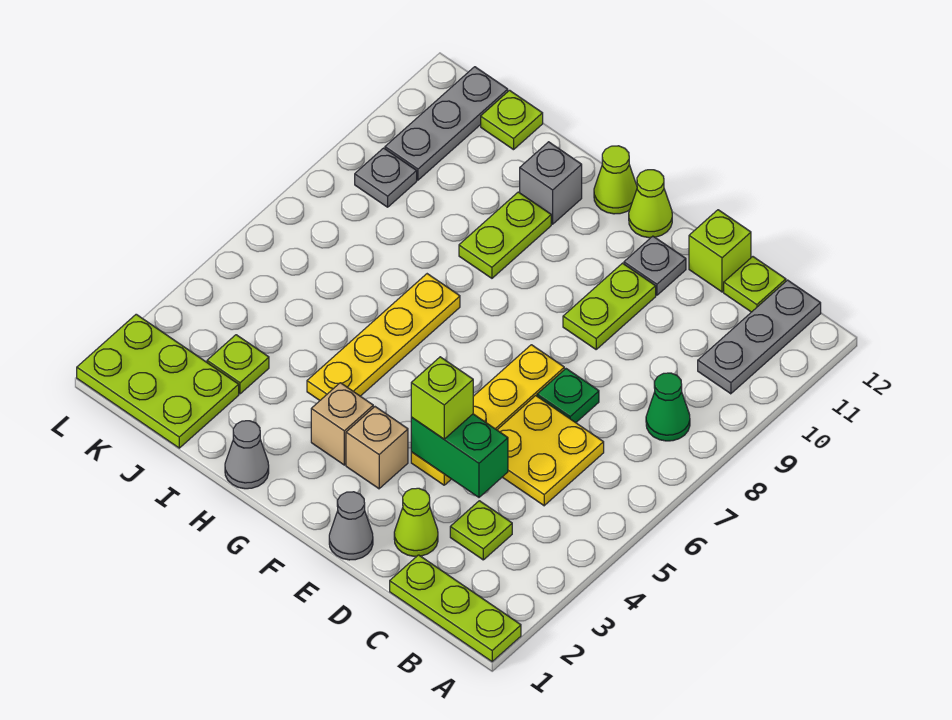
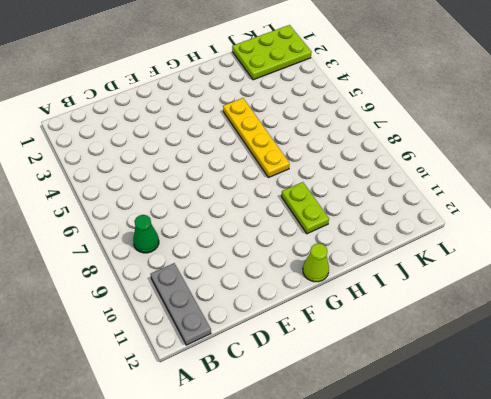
none -> lime 1x3 plate [390,555,521,662]
none -> lime 1x1 plate [450,501,512,560]
none -> yellow 2x2 plate [498,396,604,506]

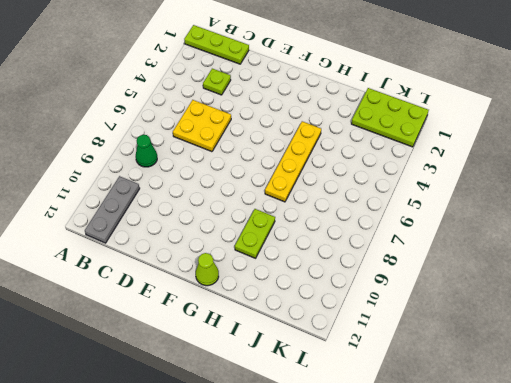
none -> lime 1x1 plate [724,257,786,312]
none -> lime 1x1 cone [394,488,438,556]
none -> green 1x1 plate [537,369,599,423]

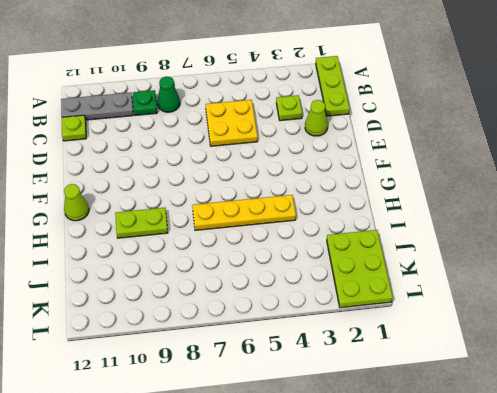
green 1x1 plate [133,90,157,116] -> green 1x1 plate moved to [537,369,599,423]
none -> lime 1x1 brick [689,210,751,292]
none -> grey 1x1 cone [329,492,373,560]
none -> yellow 1x4 plate [411,345,564,485]

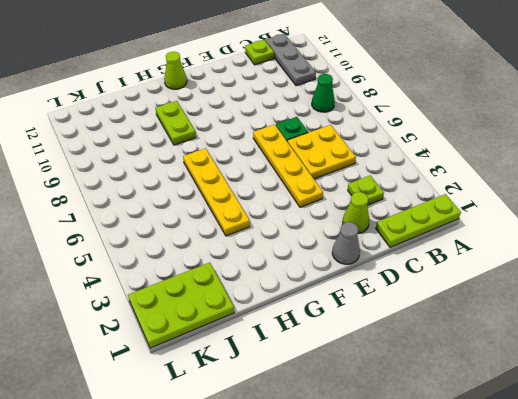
none -> lime 1x1 brick [689,210,751,292]
none -> lime 1x2 plate [563,263,656,349]
none -> grey 1x1 plate [624,236,686,295]

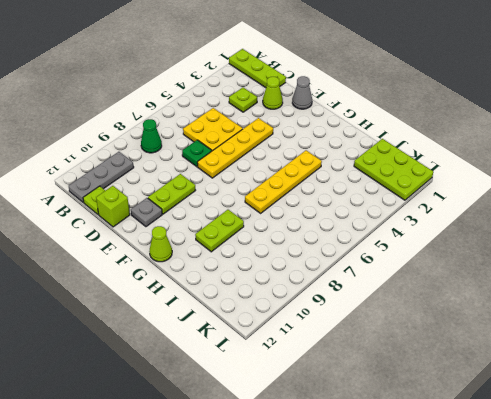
none -> tan 1x1 brick [346,407,408,489]
none -> lime 1x1 cone [629,170,672,238]
none -> tan 1x1 brick [311,383,373,465]

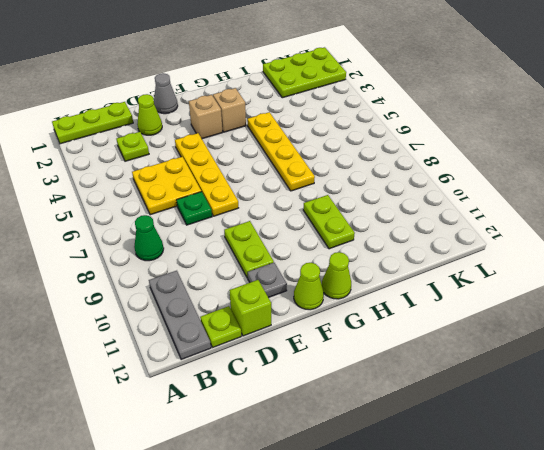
none -> grey 1x1 cone [225,421,269,489]
none -> grey 1x1 brick [520,142,582,224]
none -> lime 1x1 plate [207,335,269,394]

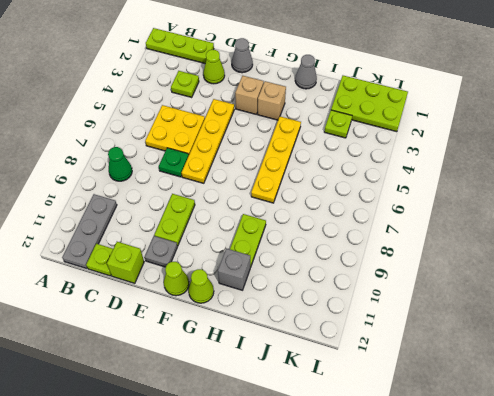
none -> lime 1x1 plate [481,90,543,150]
none -> grey 1x1 plate [355,148,417,207]
none -> grey 1x3 plate [385,67,508,180]

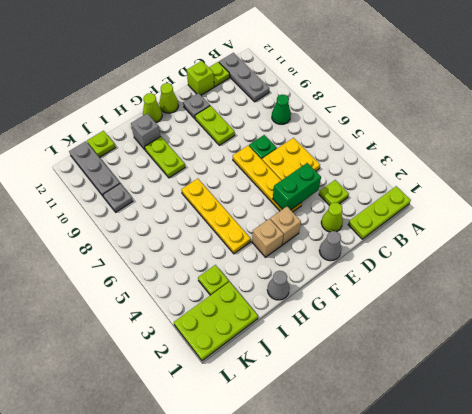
none -> lime 1x1 brick [411,357,473,439]

